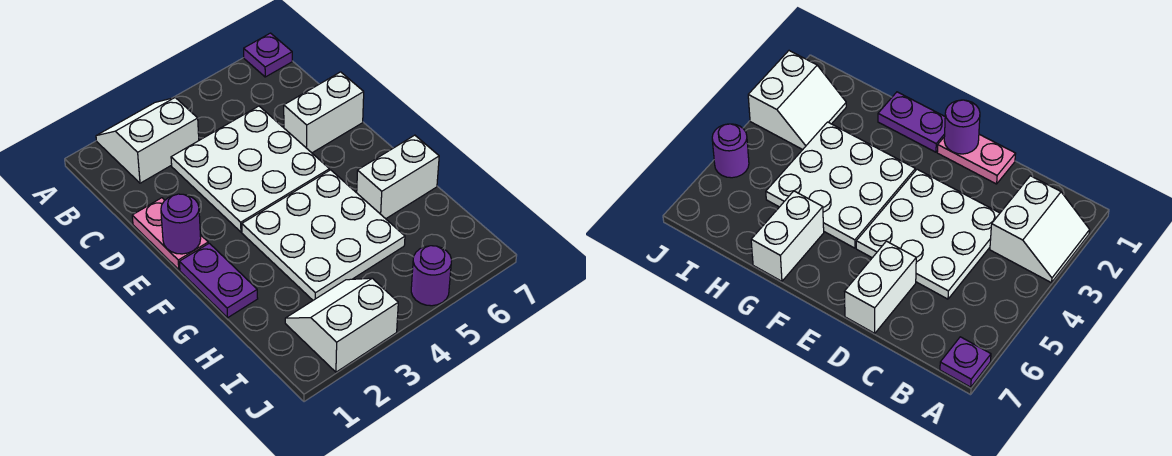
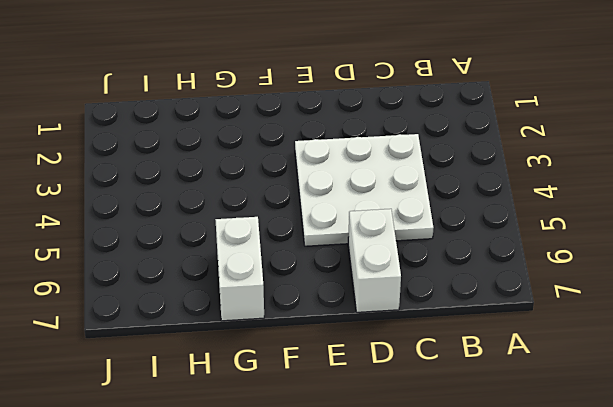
none -> white 2x2 slope [96,98,199,183]
none -> purple 1x1 plate [244,33,292,77]

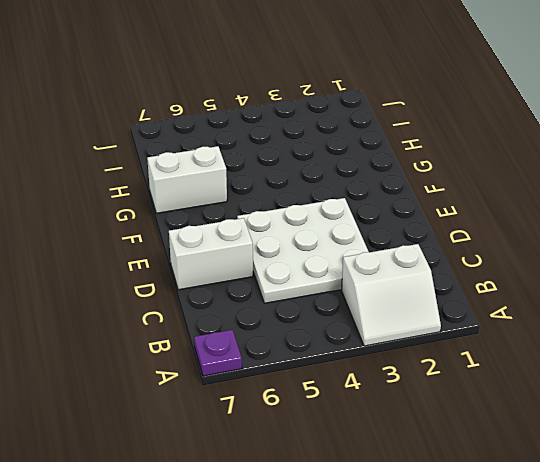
none -> pink 1x2 plate [132,198,208,270]
none -> purple 1x2 plate [179,243,258,318]

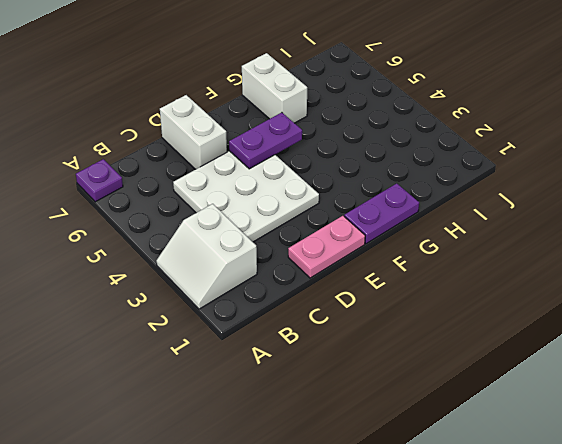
purple 1x2 plate [229,112,302,169] -> none
none -> white 3x3 plate [242,170,405,300]
none -> white 2x2 slope [285,278,398,372]

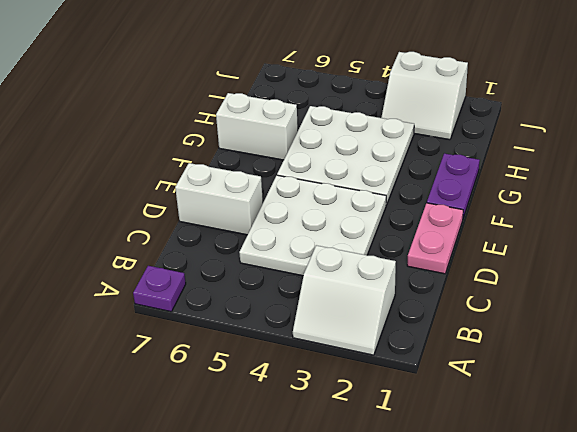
none -> purple 1x1 round brick [411,246,452,306]
none -> purple 1x1 round brick [161,194,201,254]

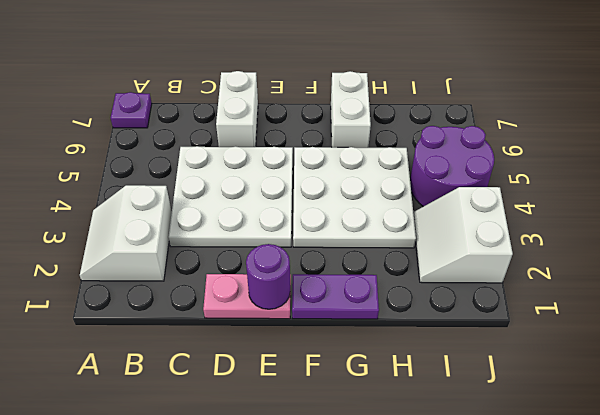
purple 2x2 round brick [410,126,494,207] -> purple 1x1 round brick [411,246,452,306]

